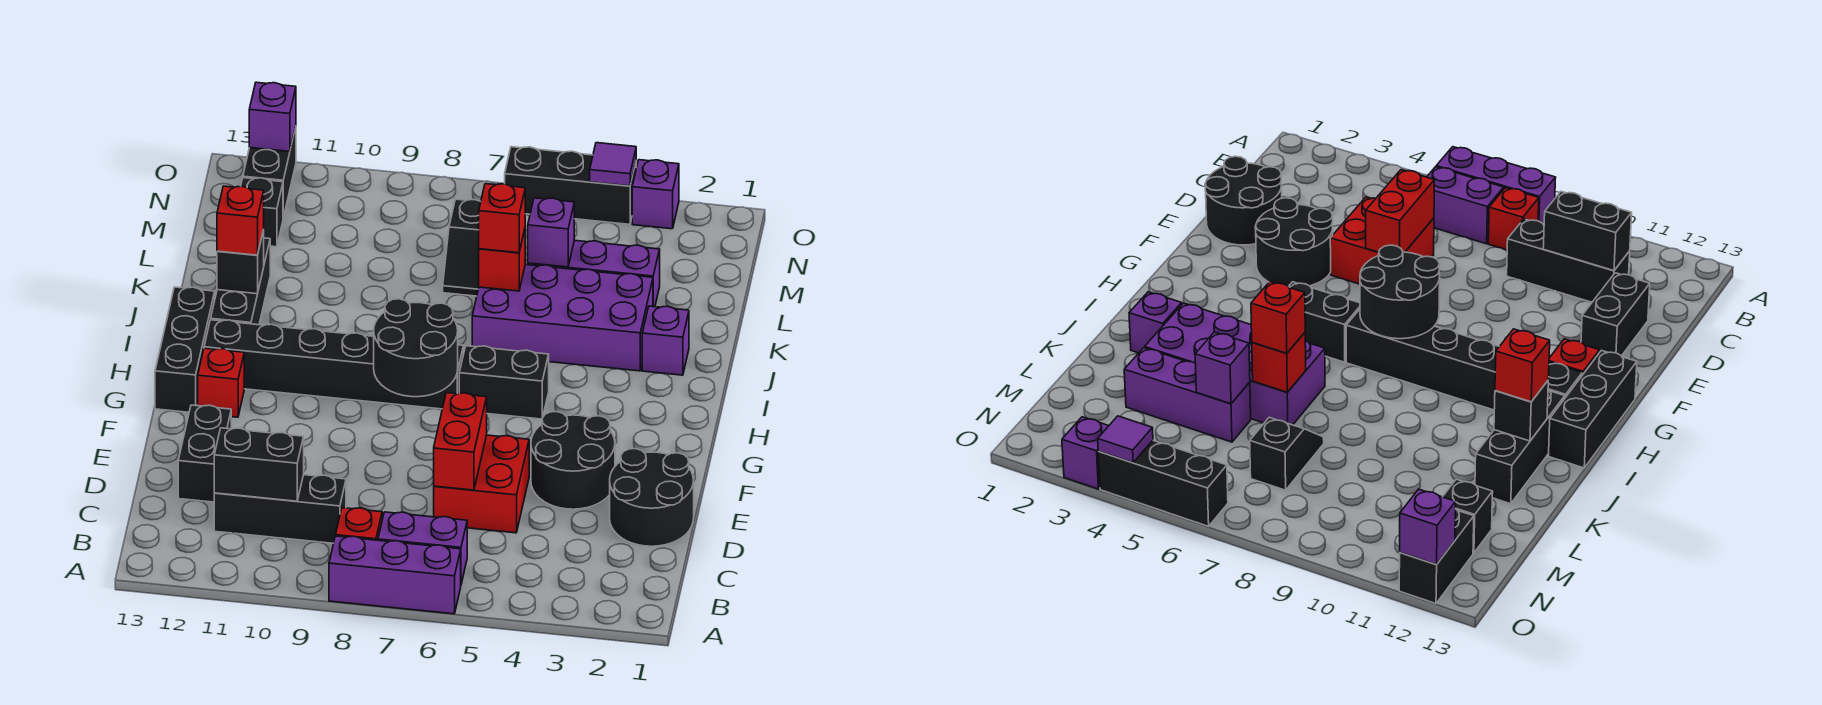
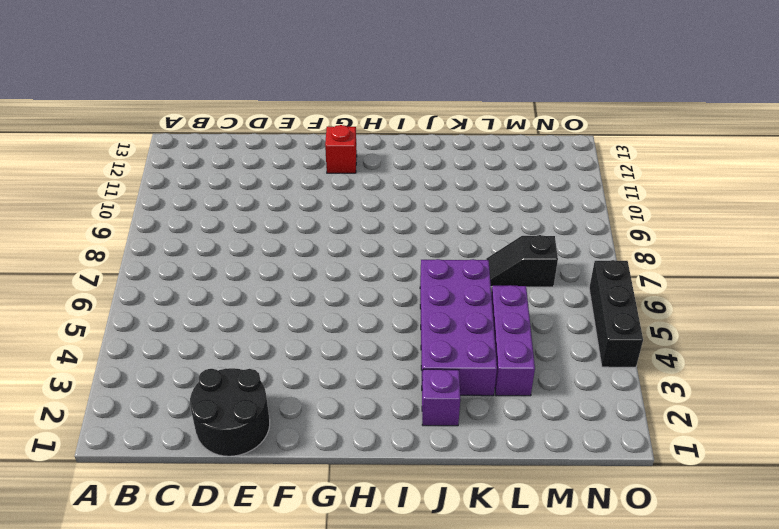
none -> purple 1x3 brick [329,536,461,614]
none -> purple 1x2 brick [378,512,467,584]
none -> red 1x1 brick [336,508,382,540]
none -> black 1x3 brick [214,475,346,543]

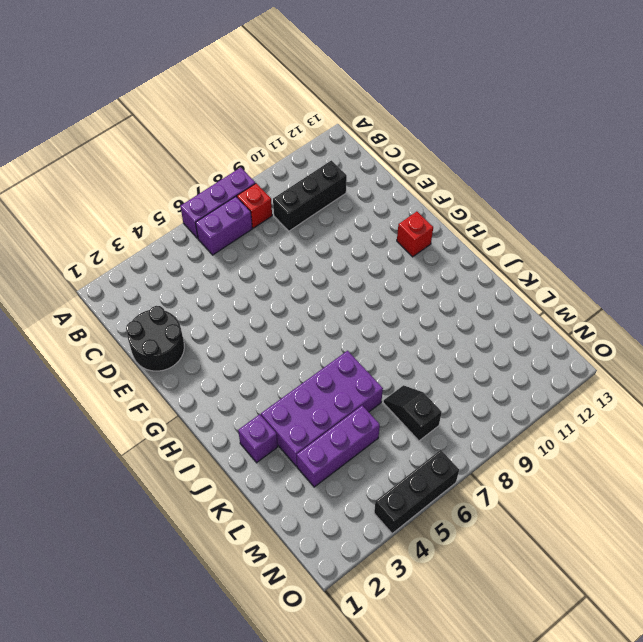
none -> red 2x2 brick [434,435,529,533]
none -> black 1x2 brick [178,405,231,502]
none -> black 2x2 round brick [531,412,615,509]
none -> black 1x3 brick [155,287,215,412]

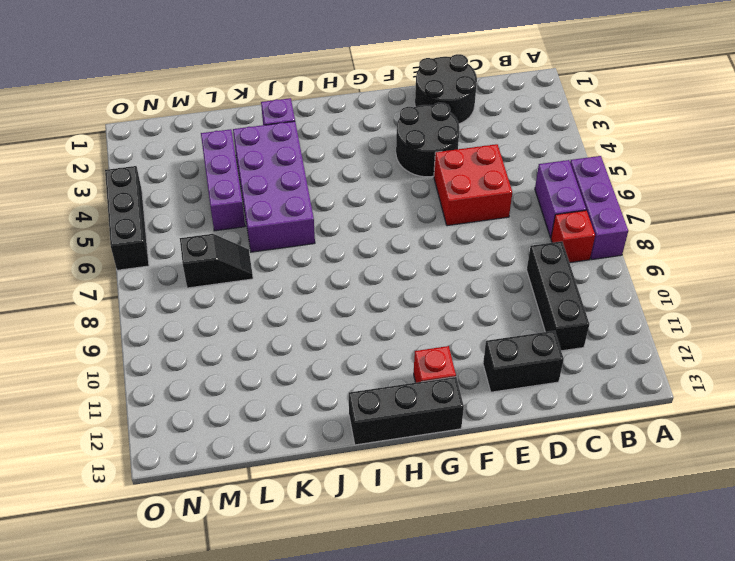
none -> black 1x2 brick [459,346,549,419]
none -> black 1x6 brick [204,320,463,409]
none -> black 1x3 brick [211,238,270,325]
none -> black 1x1 brick [241,178,283,247]

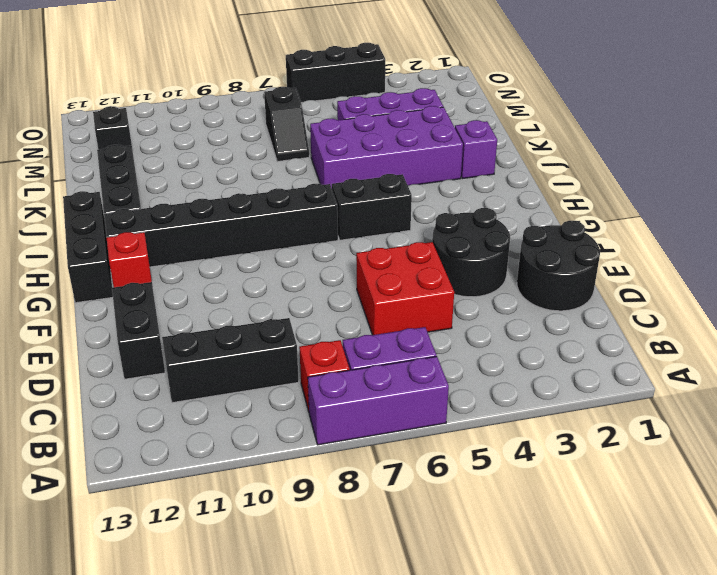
none -> black 1x2 brick [243,127,296,218]
none -> purple 1x1 brick [632,160,679,229]
none -> black 1x2 brick [214,428,304,501]
none -> red 1x2 brick [434,393,487,490]

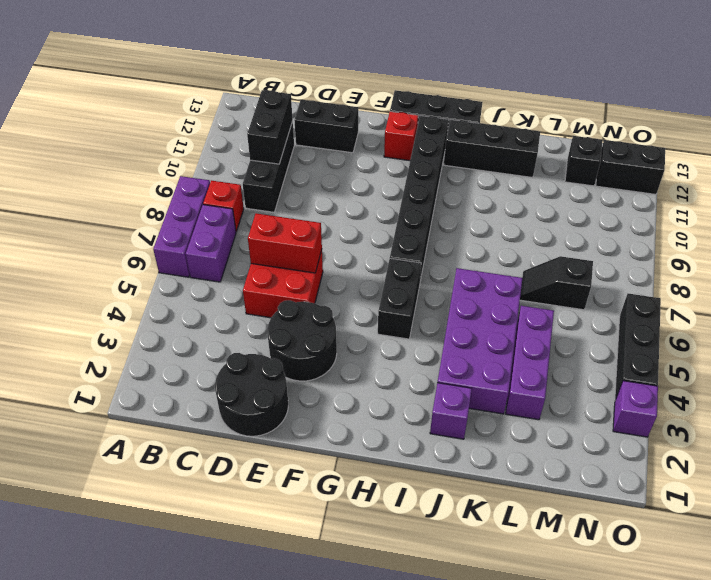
none -> black 2x2 round brick [374,299,458,397]
none -> black 1x1 brick [217,230,264,294]
none -> red 1x1 brick [479,230,525,291]
none -> purple 1x1 brick [528,198,574,267]

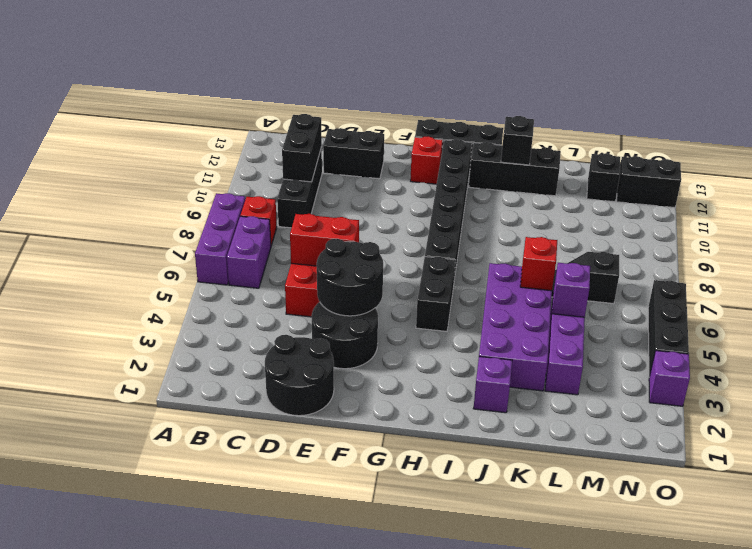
black 2x2 round brick [317,239,383,316] -> black 2x2 round brick moved to [374,299,458,397]
none -> purple 1x1 tile [590,143,636,186]
none -> purple 1x1 brick [249,82,296,152]
none -> red 1x1 brick [217,186,264,255]
none -> red 1x1 brick [479,184,525,253]

